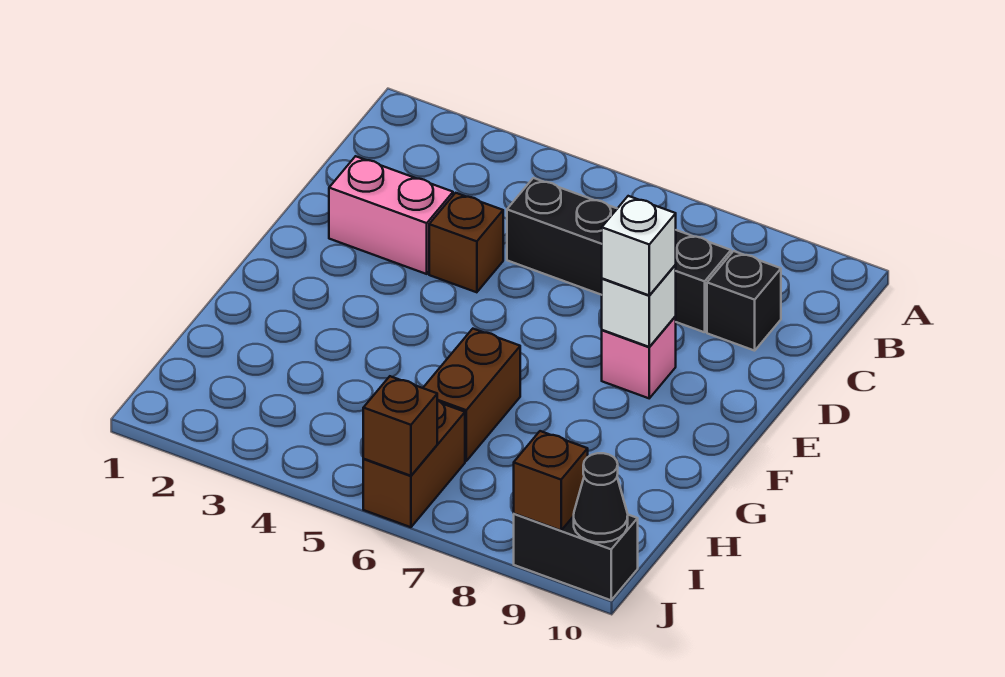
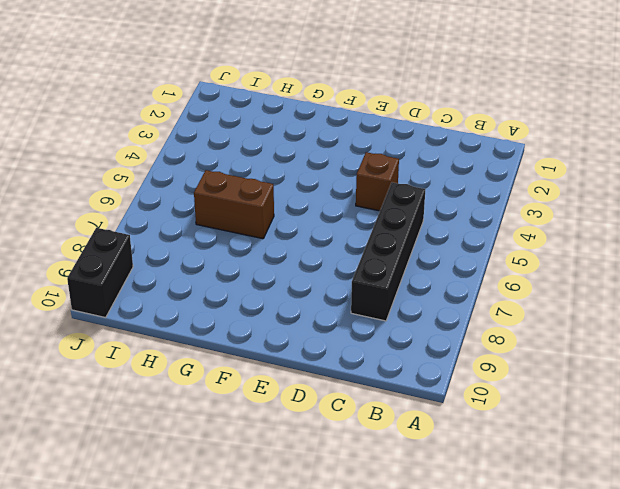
none -> black 1x1 brick [707,251,781,351]
none -> pink 1x2 brick [329,156,453,274]
none -> pink 1x1 brick [602,317,676,398]

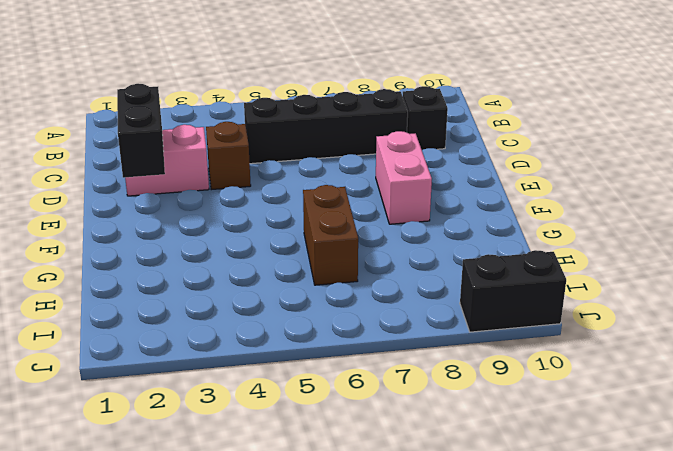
black 1x2 brick [117,84,165,178] -> none
pink 1x2 brick [376,131,432,224] -> pink 1x1 brick [602,317,676,398]
none -> brown 1x2 brick [363,401,465,527]
none -> white 1x1 brick [602,265,676,347]
none -> brown 1x1 brick [363,376,437,476]

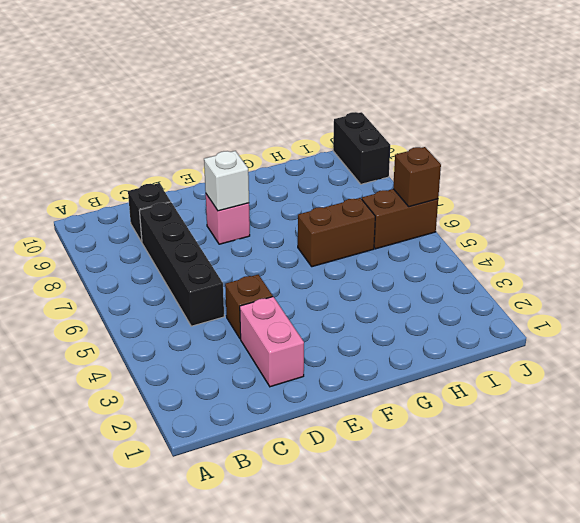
none -> brown 1x1 brick [514,431,588,530]
none -> black 1x1 cone [574,453,628,542]
none -> white 1x1 brick [602,196,676,295]

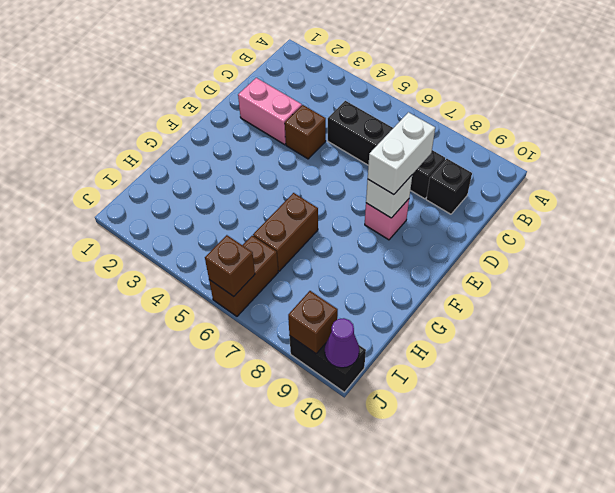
white 1x2 brick [368,112,435,195] -> white 1x1 brick [602,196,676,295]
purple 1x1 cone [325,318,359,368] -> black 1x1 cone [574,453,628,542]

